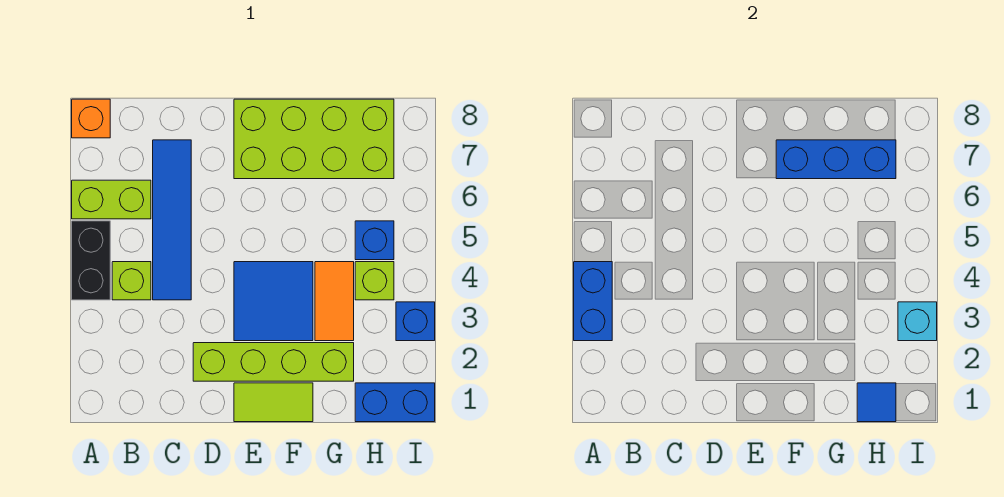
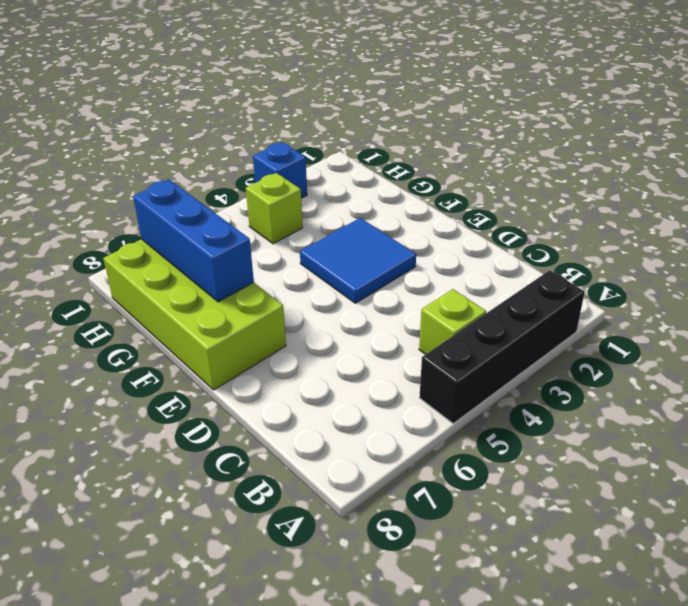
black 1x4 brick [419,270,585,423] -> black 1x2 brick [72,221,110,300]
none -> lime 1x2 brick [72,180,151,219]
none -> orange 1x1 brick [72,99,110,138]
none -> blue 1x4 tile [153,140,191,300]

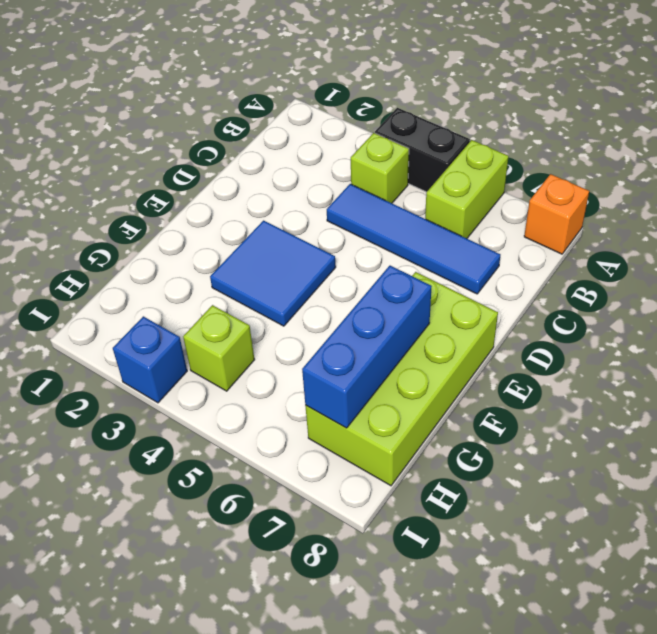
none -> lime 1x4 brick [193,343,354,381]
none -> lime 1x2 tile [234,383,313,422]
none -> orange 1x2 tile [315,262,354,341]

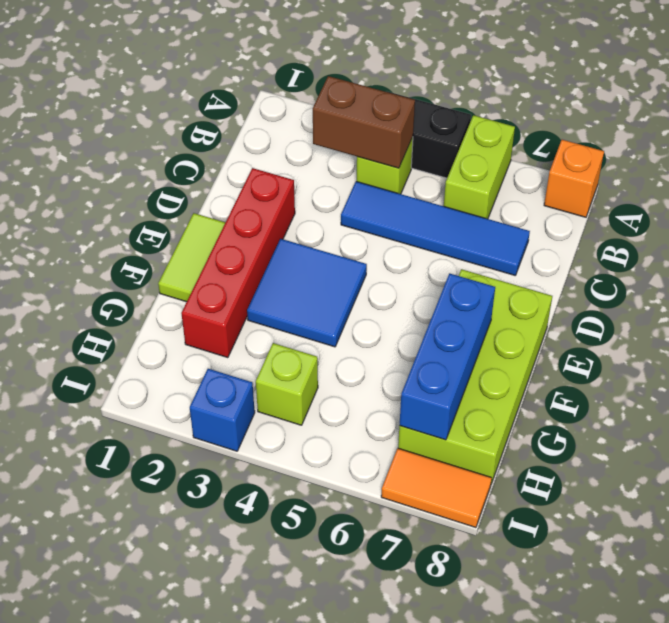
brown 1x2 brick [313,76,415,168] -> none
red 1x4 brick [181,168,295,358] -> lime 1x4 brick [193,343,354,381]
orange 1x2 tile [381,448,492,528] -> orange 1x2 tile moved to [315,262,354,341]
none -> blue 1x2 brick [355,383,435,422]
none -> blue 1x1 brick [355,221,394,260]
none -> blue 1x2 brick [574,262,612,341]

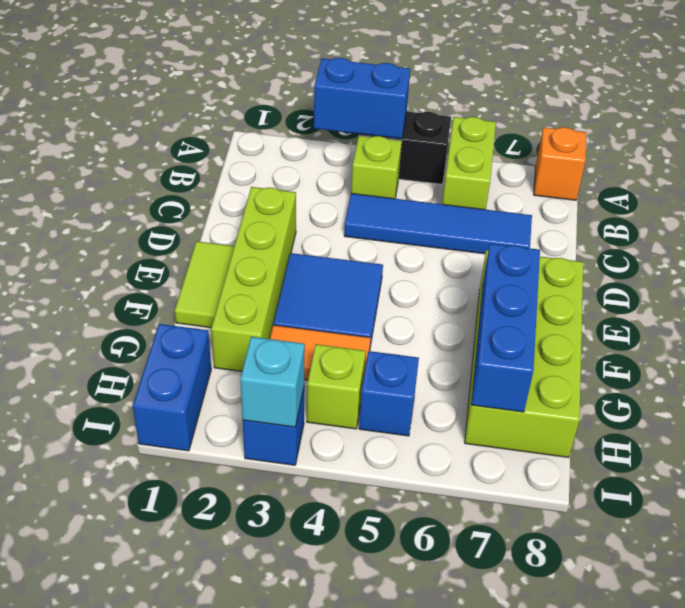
none -> blue 1x1 tile [857,383,896,422]

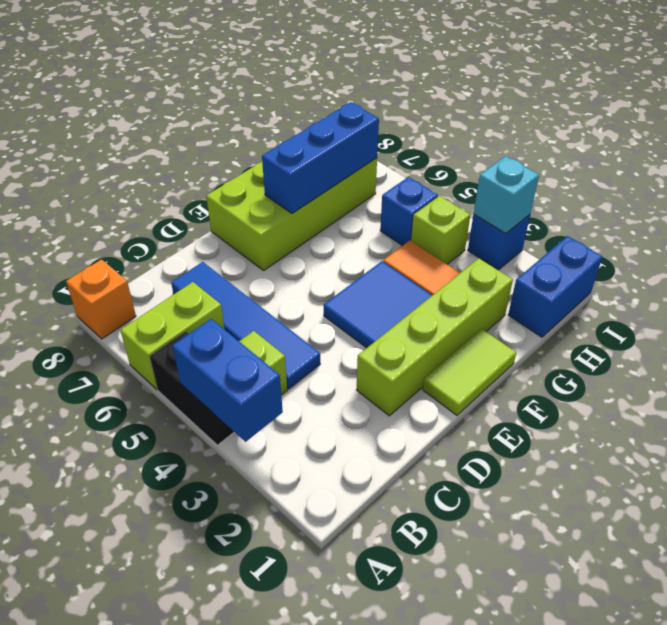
none -> blue 1x1 tile [857,383,896,422]

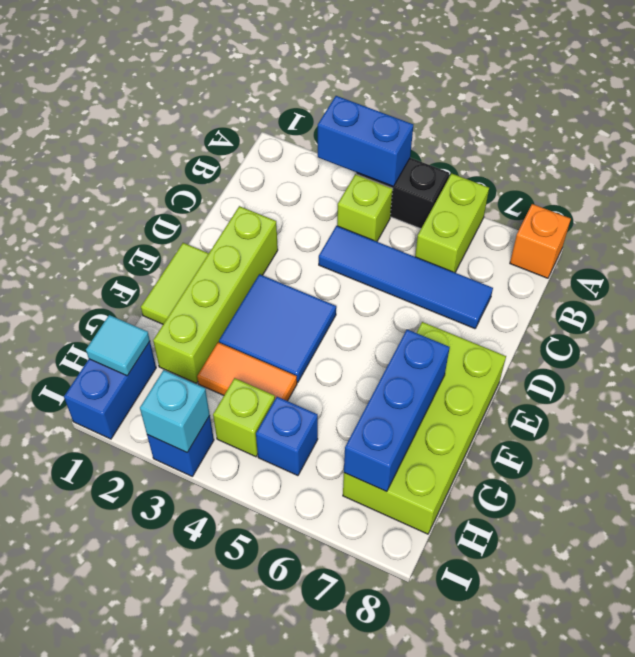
cyan 1x1 tile [86,315,150,376] -> blue 1x1 tile [857,383,896,422]

